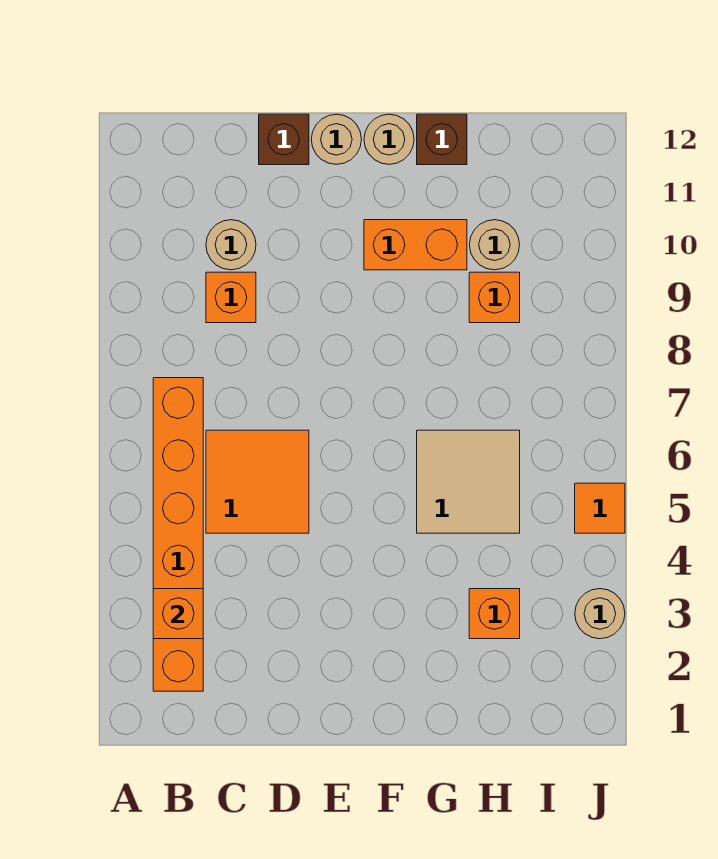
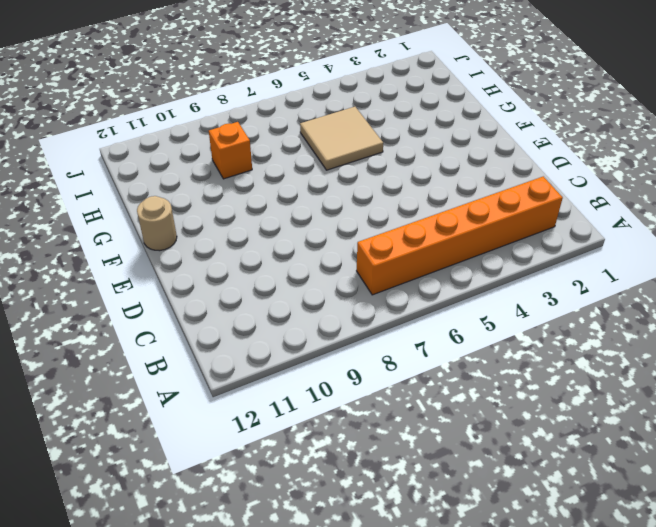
none -> orange 2x2 tile [206,430,309,533]
none -> orange 1x1 brick [206,272,256,323]
none -> tan 1x1 round brick [206,220,256,270]

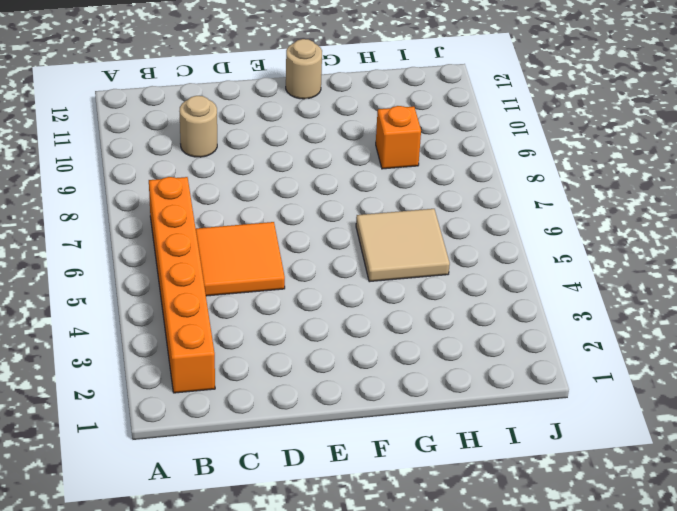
none -> orange 1x1 brick [206,272,256,323]
none -> brown 1x1 brick [259,114,309,165]
none -> tan 1x1 round brick [311,114,361,164]

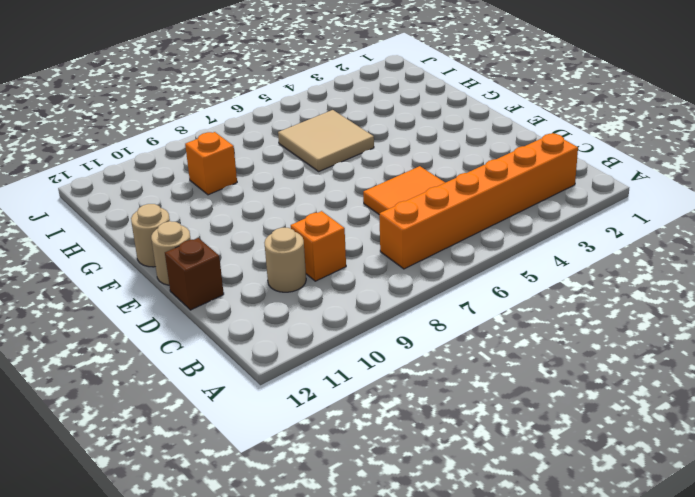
none -> orange 1x2 brick [364,220,467,270]
none -> brown 1x1 brick [417,114,467,165]
none -> orange 1x1 brick [469,589,520,639]

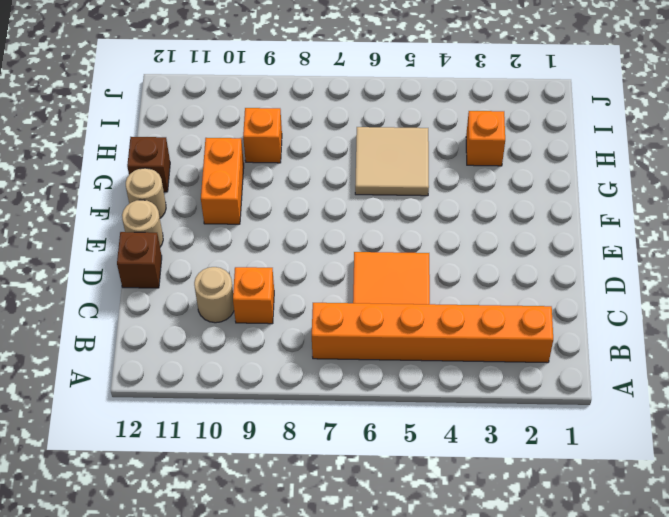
none -> tan 1x1 round brick [469,220,520,270]
none -> tan 1x1 round brick [575,589,625,639]
none -> orange 1x1 tile [575,483,625,533]

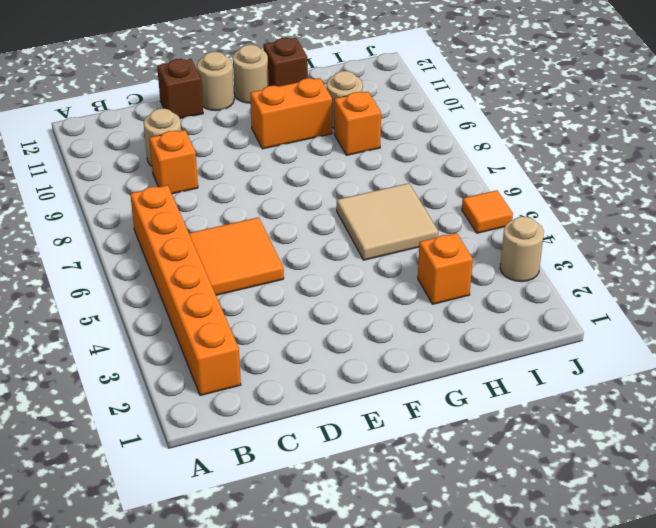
none -> orange 1x1 brick [153,589,203,639]

